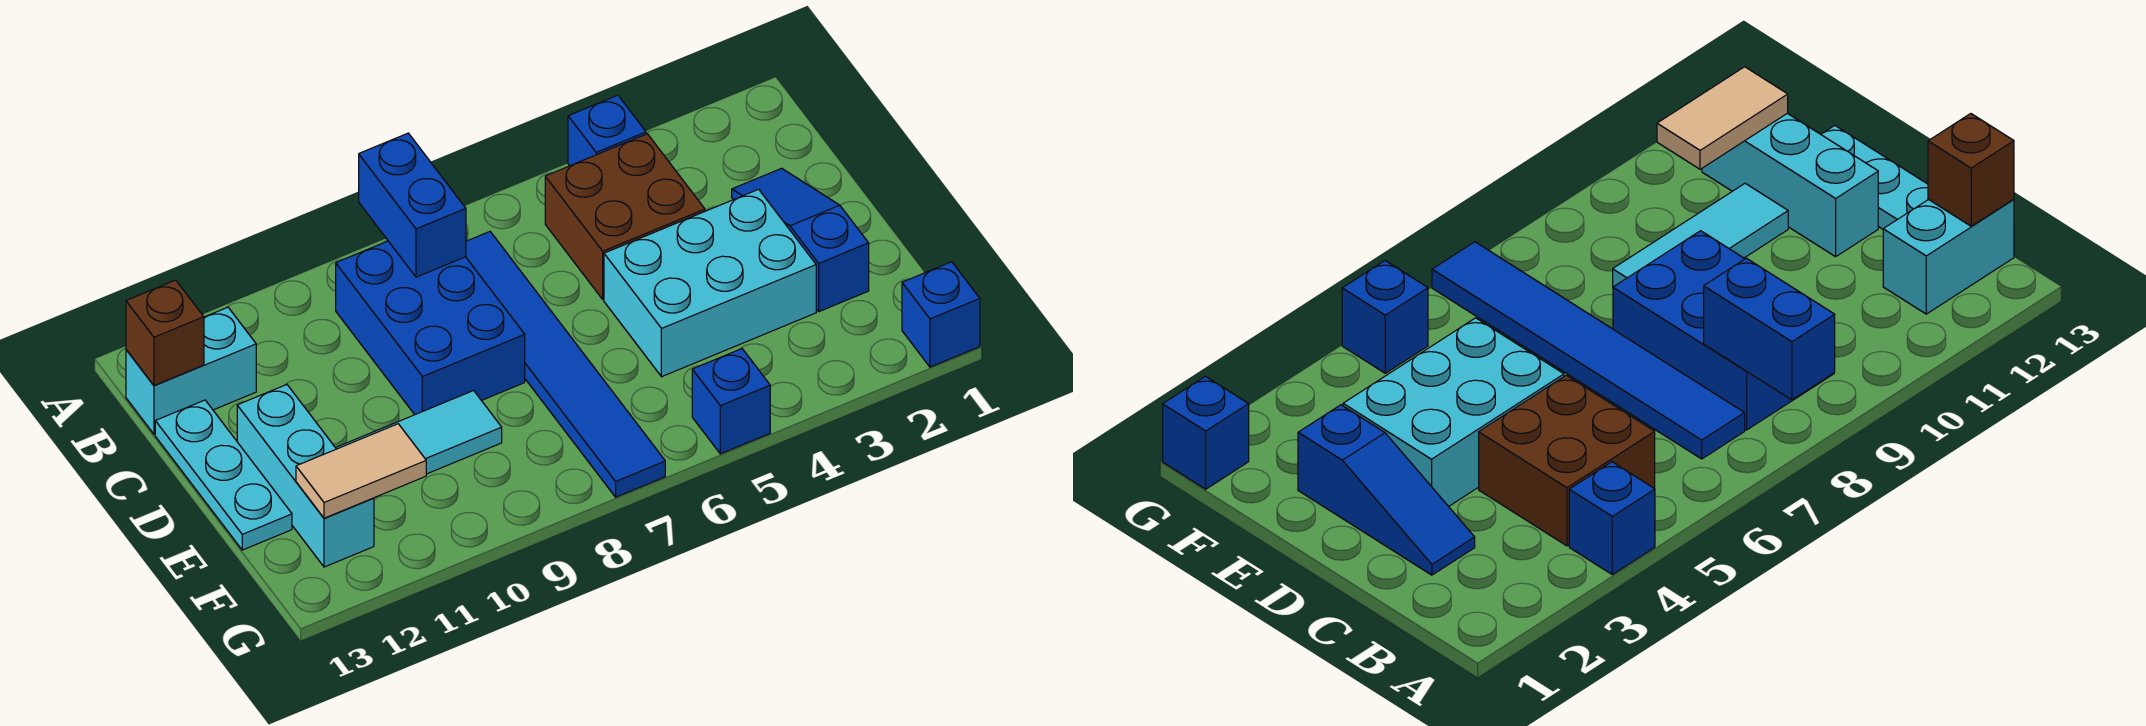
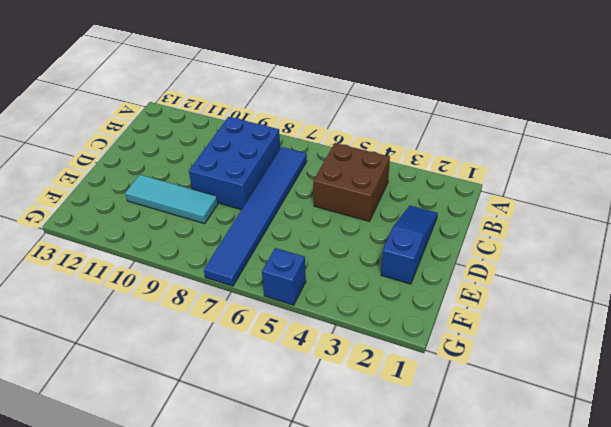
none -> blue 1x1 brick [568,95,646,166]
none -> cyan 1x2 brick [126,307,256,434]
none -> cyan 1x3 plate [155,400,292,550]

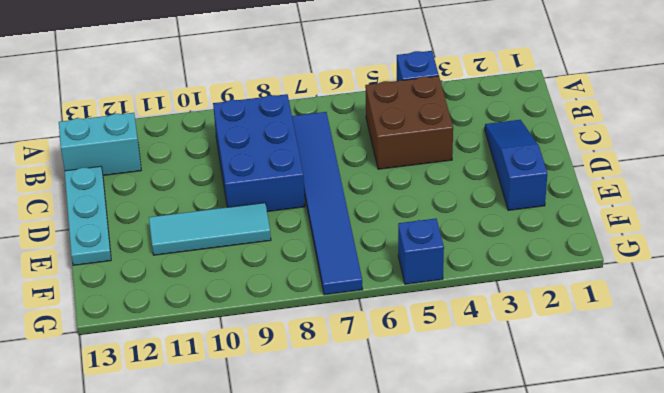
none -> cyan 2x3 brick [604,189,816,377]
none -> cyan 1x3 brick [237,385,374,567]
none -> blue 1x1 brick [902,262,980,367]

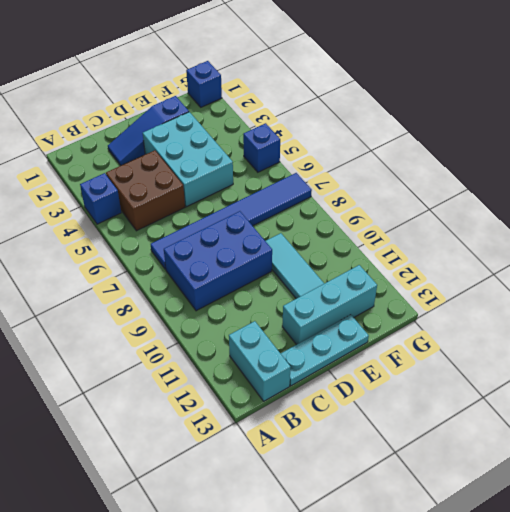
none -> blue 1x2 brick [359,133,466,277]
none -> brown 1x1 brick [126,280,204,385]
none -> tan 1x2 tile [296,424,426,518]

